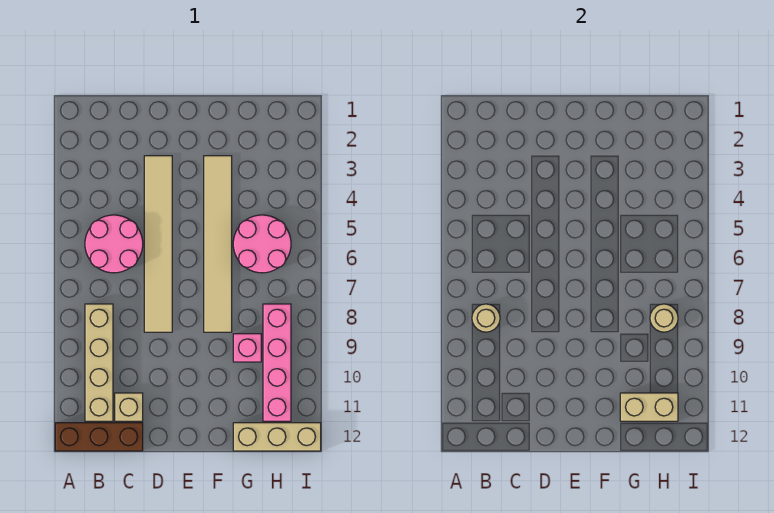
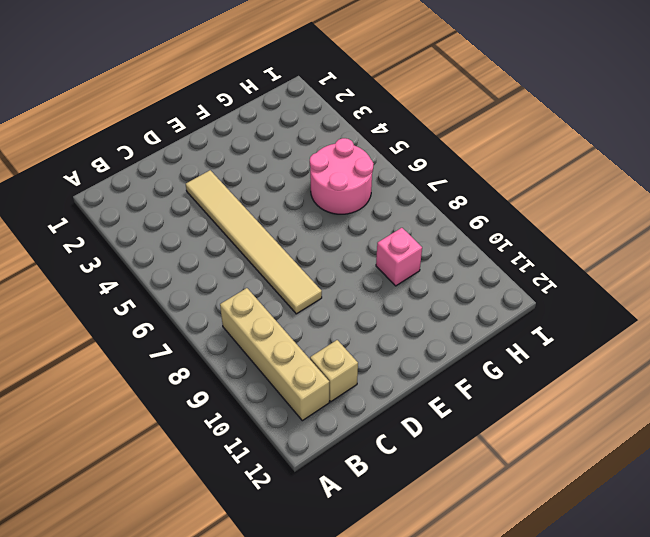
none -> brown 1x3 brick [55,423,143,451]
none -> pink 2x2 round brick [85,215,143,273]
none -> tan 1x6 tile [204,156,232,332]

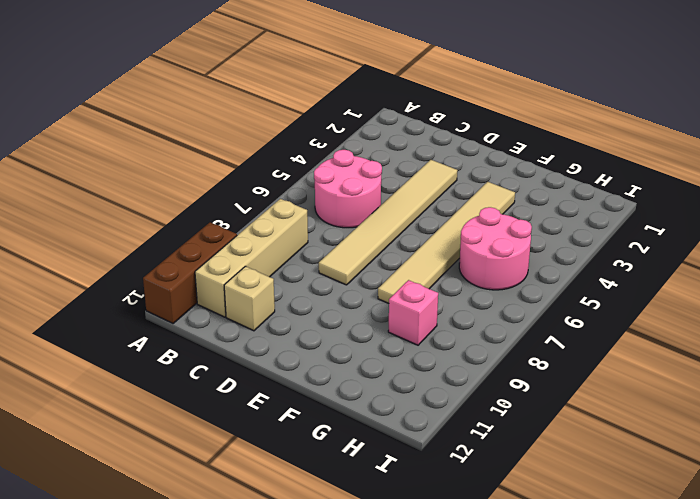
brown 1x3 brick [143,222,237,323] -> brown 1x3 brick turned to [55,423,143,451]
none -> tan 1x3 brick [233,423,321,451]
none -> pink 1x4 brick [263,304,291,421]
none -> tan 1x1 round brick [472,304,500,332]

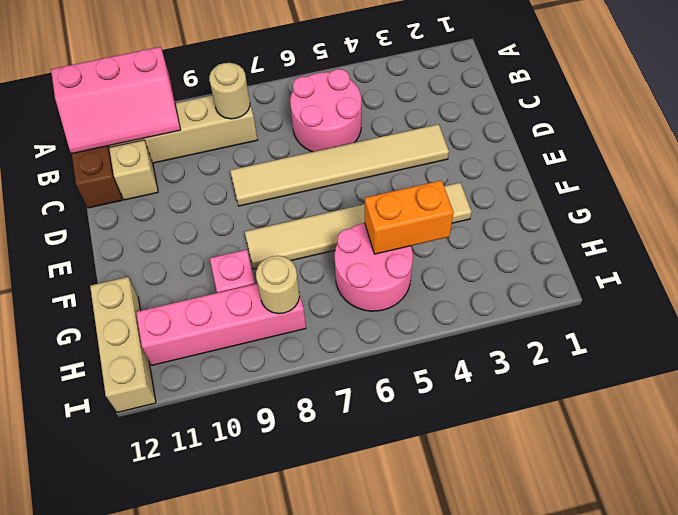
pink 2x3 slope [51,47,181,154] -> none
orange 1x2 brick [365,180,454,254] -> none
none -> tan 1x2 brick [620,393,678,421]

